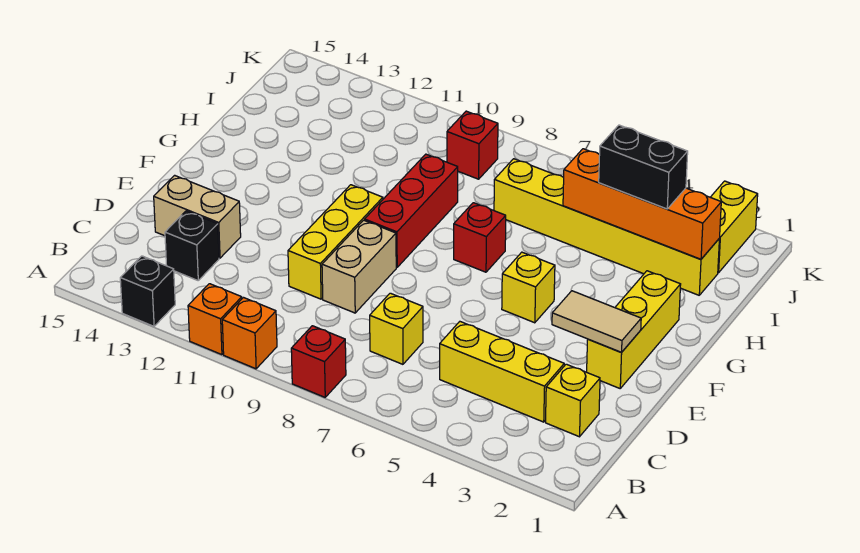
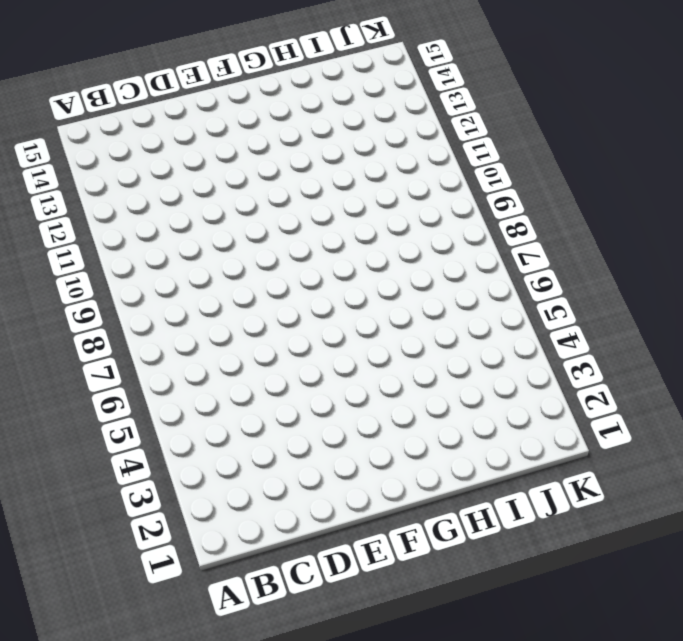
none -> red 1x1 brick [291,326,346,397]
none -> orange 1x1 brick [222,298,277,369]
none -> orange 1x1 brick [188,284,242,355]

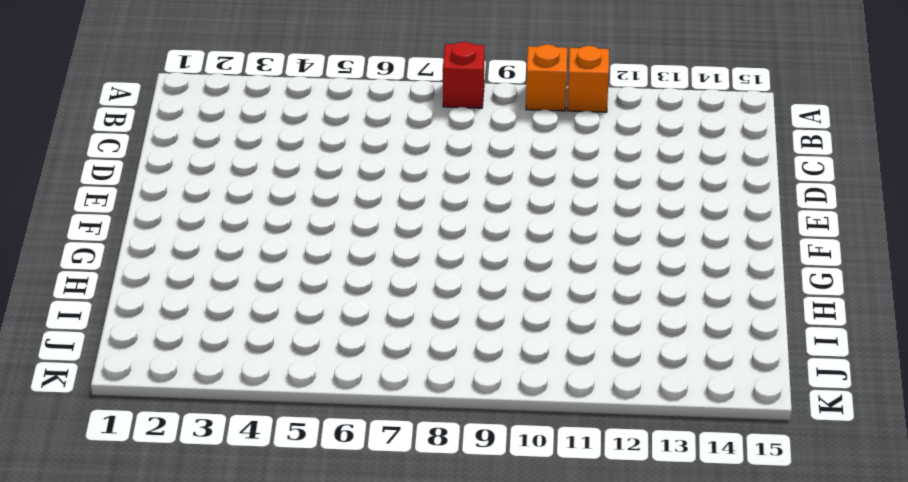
none -> black 1x1 brick [120,256,175,326]
none -> yellow 1x1 brick [546,364,600,437]
none -> yellow 1x3 brick [440,322,564,422]

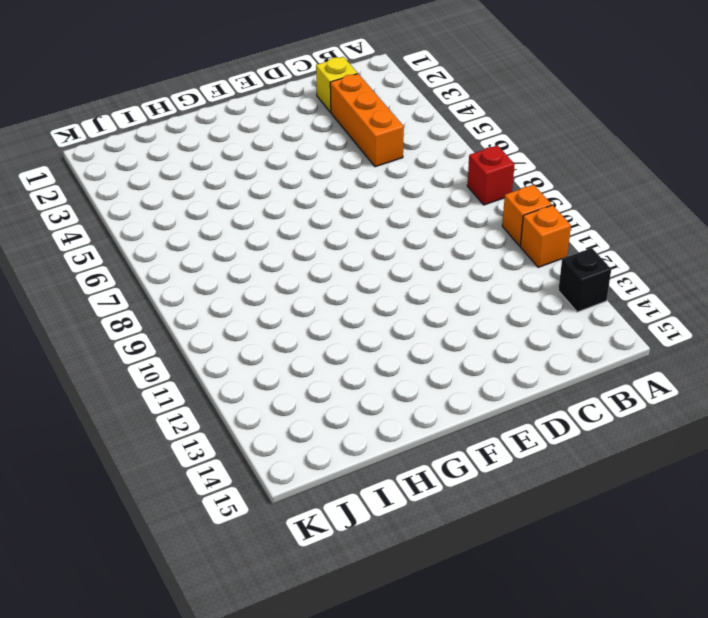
orange 1x3 brick [330,74,404,167] -> yellow 1x3 brick [440,322,564,422]
none -> yellow 1x1 brick [370,293,423,364]
none -> black 1x1 brick [165,211,219,280]
none -> tan 1x2 brick [322,220,396,313]

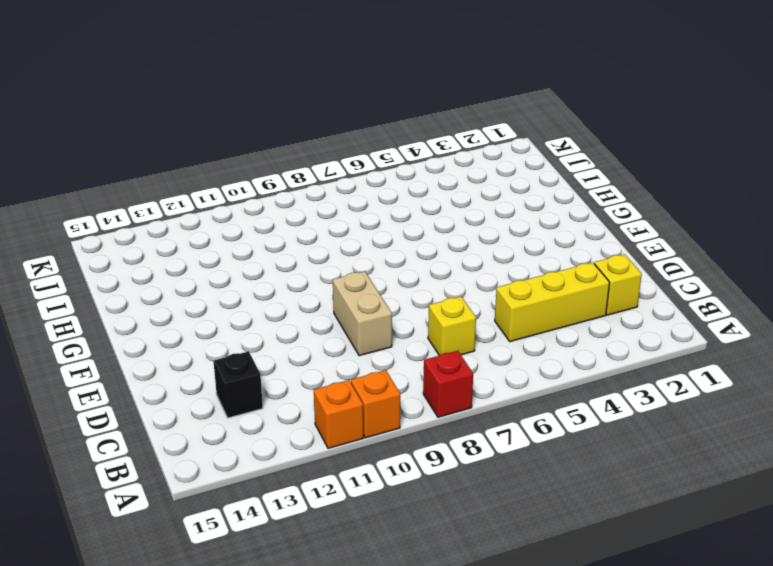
none -> black 1x1 brick [120,256,175,326]
none -> yellow 1x3 brick [288,185,383,299]
none -> tan 1x2 brick [154,175,241,258]

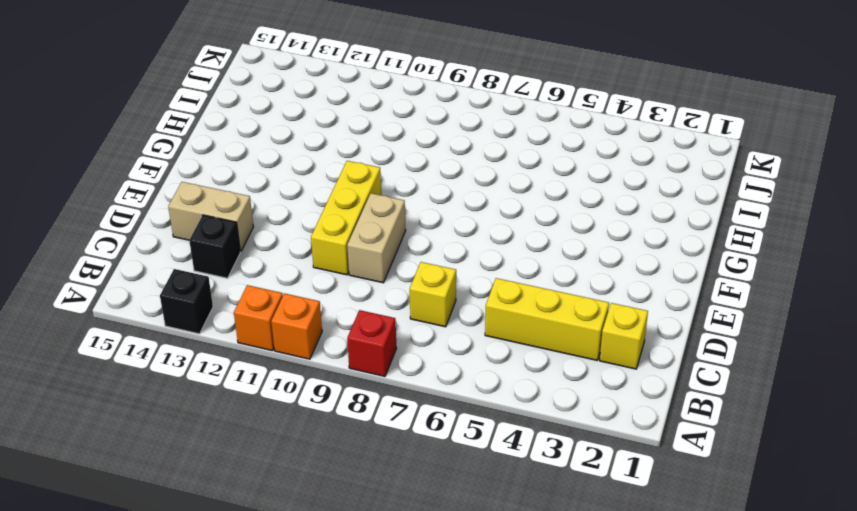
none -> yellow 1x3 brick [587,271,681,388]
none -> yellow 1x1 brick [502,252,555,323]
none -> red 1x3 brick [365,154,458,267]

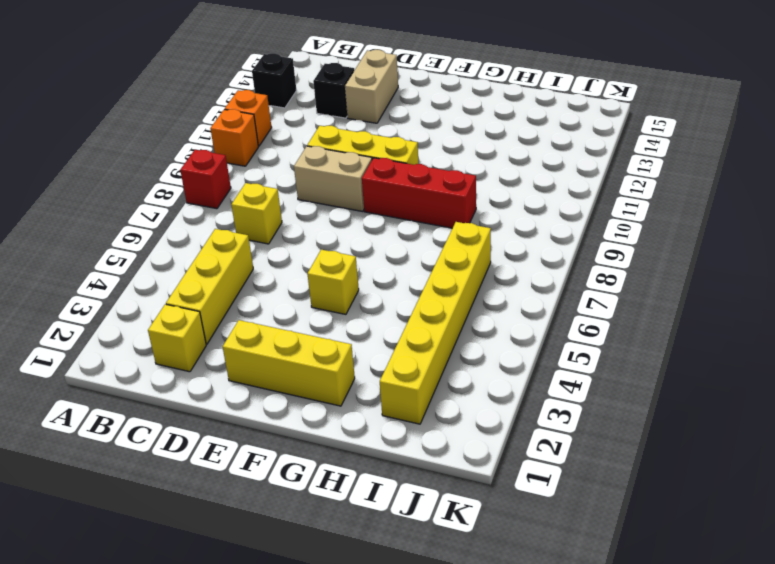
none -> red 1x1 brick [454,203,506,272]
none -> yellow 1x2 brick [710,181,758,273]
none -> red 1x1 brick [447,111,498,179]

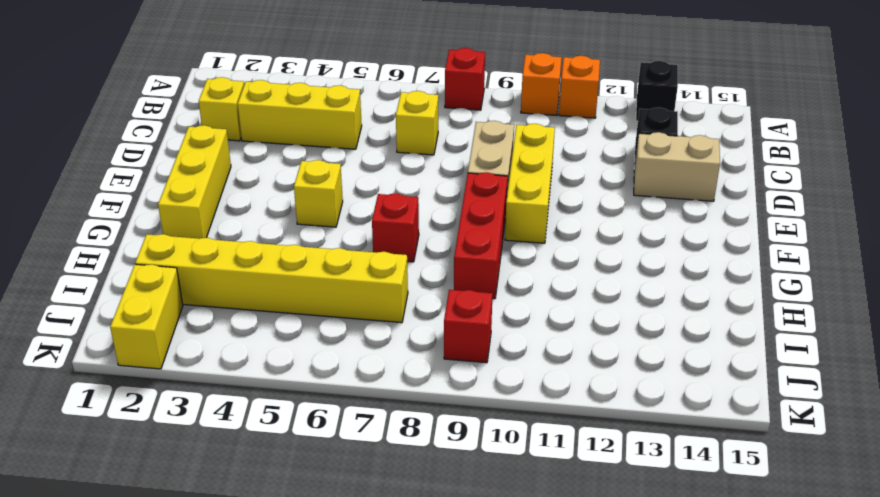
none -> tan 1x2 tile [552,291,641,352]
none -> orange 1x4 brick [563,149,721,259]
none -> black 1x2 brick [599,125,688,209]

